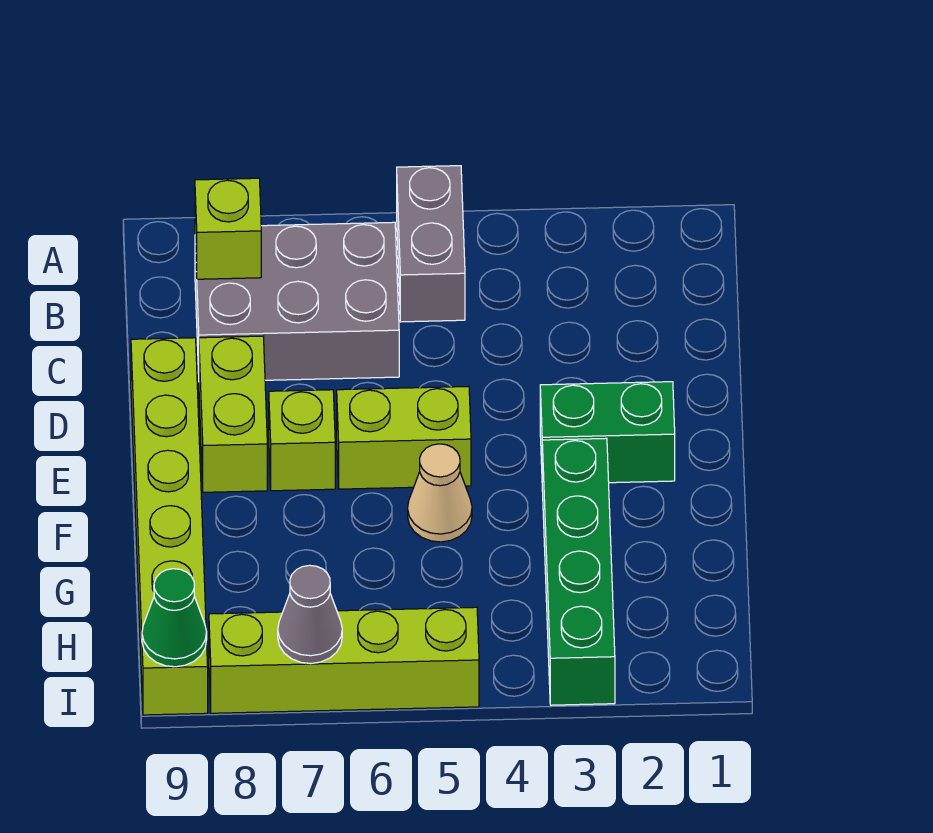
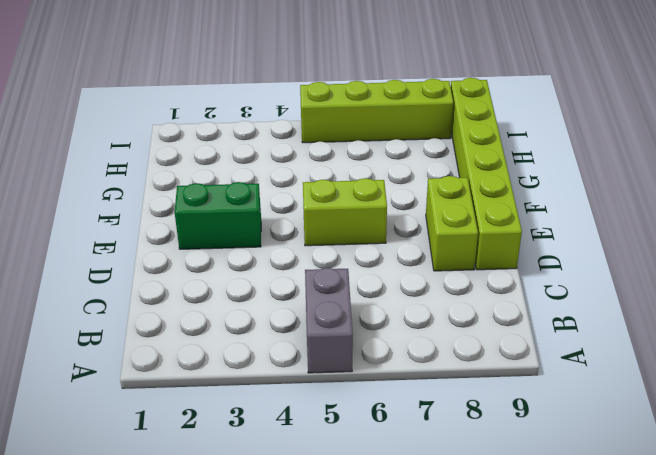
none -> grey 2x3 brick [195,222,399,380]
none -> lime 1x1 brick [269,390,335,491]
none -> green 1x4 brick [542,438,615,705]

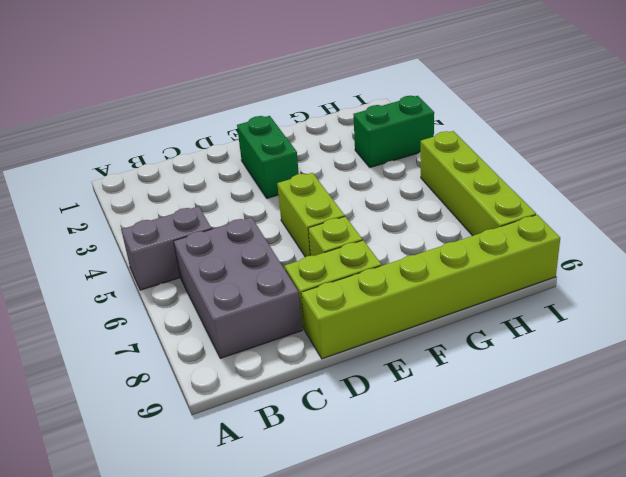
green 1x2 brick [353,96,434,167] -> green 1x4 brick [542,438,615,705]
none -> tan 1x1 cone [408,444,472,542]
none -> lime 1x1 brick [195,178,261,279]
none -> grey 1x1 cone [278,565,342,664]

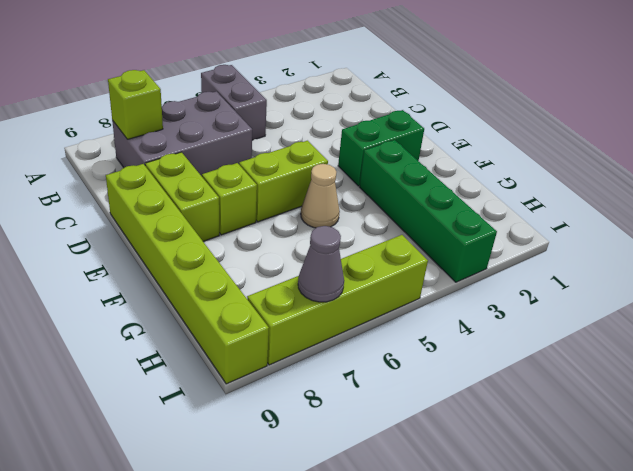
none -> green 1x1 cone [142,569,207,667]

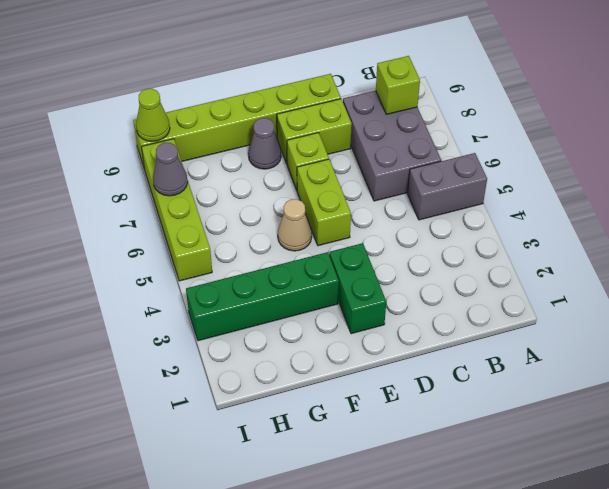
grey 1x1 cone [248,118,281,169] -> none
lime 1x1 cone [136,89,170,141] -> green 1x1 cone [142,569,207,667]

